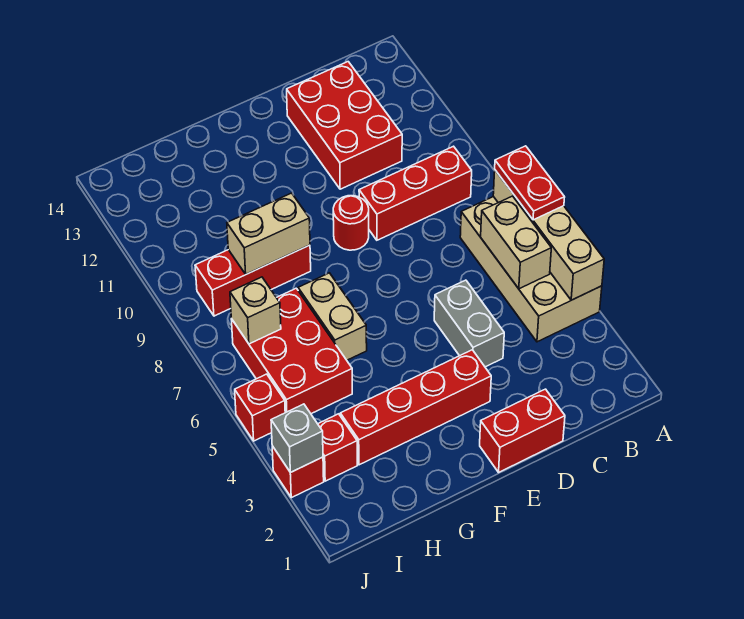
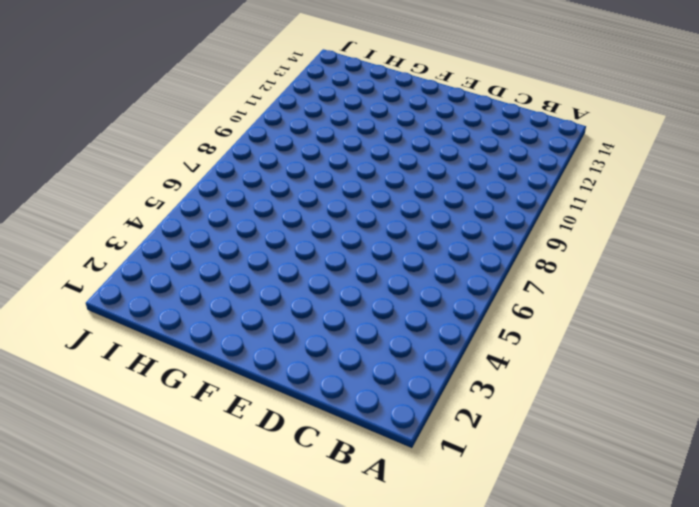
none -> tan 2x4 brick [460,197,602,342]
none -> red 1x3 brick [359,146,472,240]
none -> red 2x3 brick [287,62,402,189]

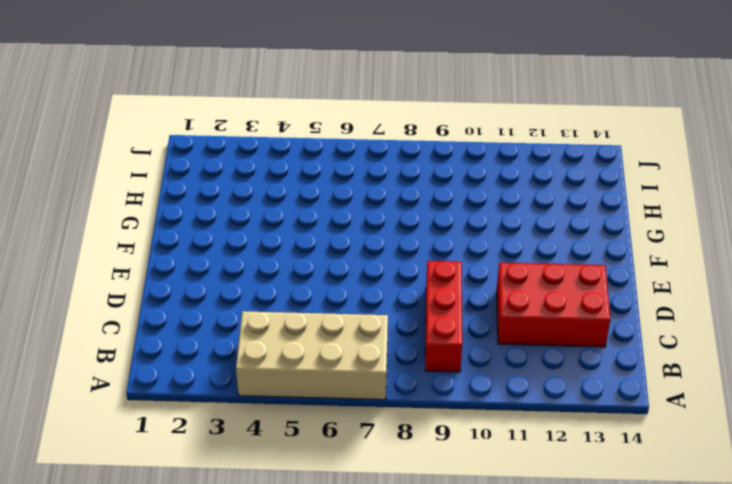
none -> red 1x2 brick [480,389,565,472]
none -> grey 1x2 brick [434,280,504,367]
none -> red 1x4 brick [340,350,491,465]

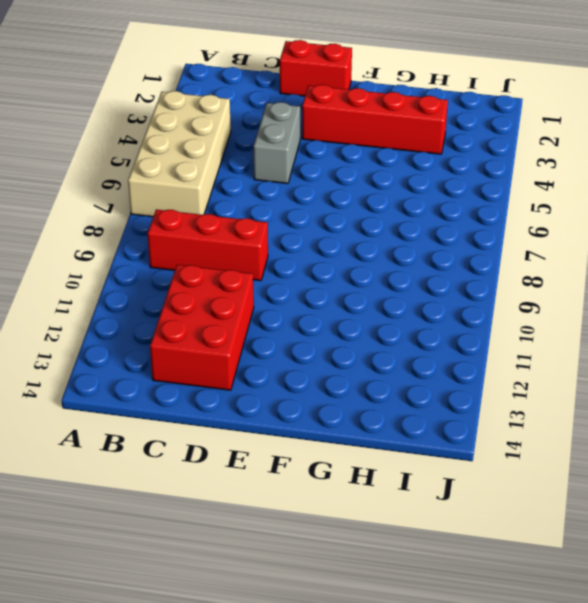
none -> red 1x1 round brick [333,196,369,250]
none -> tan 1x2 brick [298,273,367,360]
none -> red 1x3 brick [195,245,311,316]

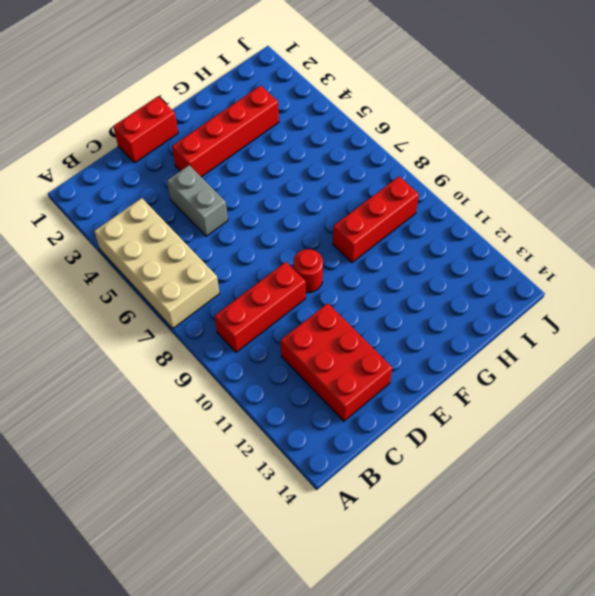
none -> tan 1x2 brick [298,273,367,360]
none -> red 2x3 brick [231,288,352,414]
none -> red 1x1 brick [318,414,357,481]

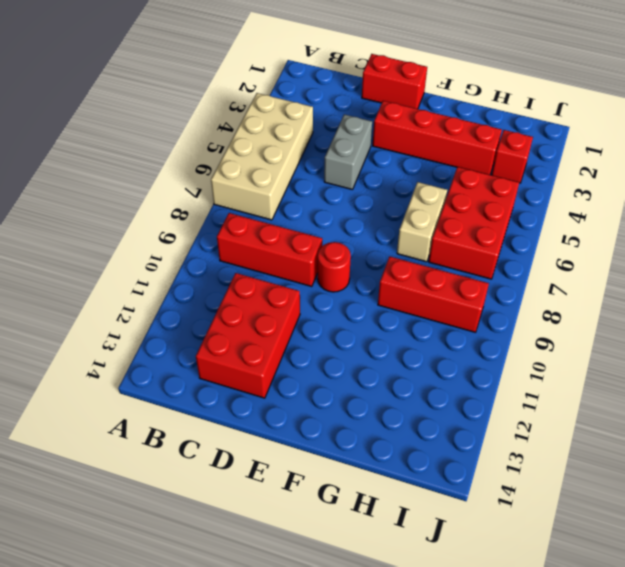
none -> red 1x1 brick [272,446,324,498]
none -> red 1x1 brick [235,374,285,441]
none -> tan 1x4 brick [493,170,604,300]

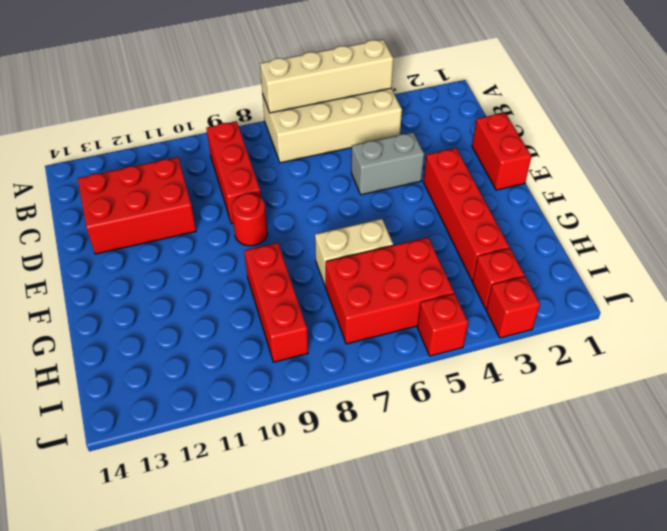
none -> tan 1x2 brick [481,196,551,289]
none -> tan 1x2 brick [227,193,310,274]
none -> tan 1x1 brick [230,277,281,344]

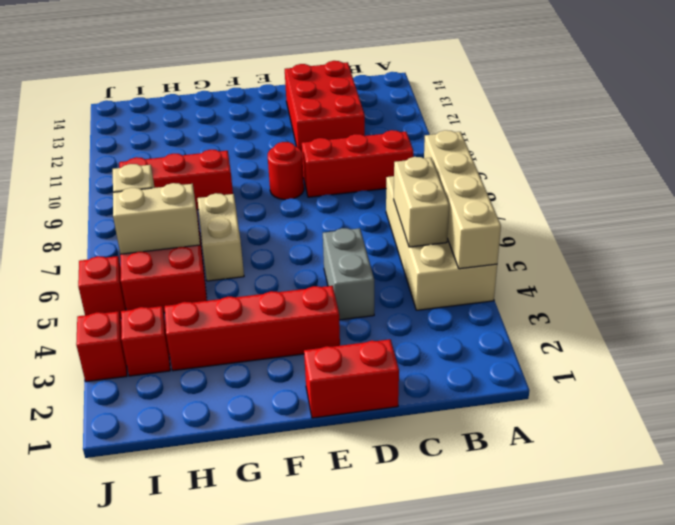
tan 1x2 brick [113,183,200,254] -> tan 1x2 brick moved to [227,193,310,274]
none -> grey 1x1 brick [271,404,323,473]
none -> red 1x2 plate [495,146,565,220]

